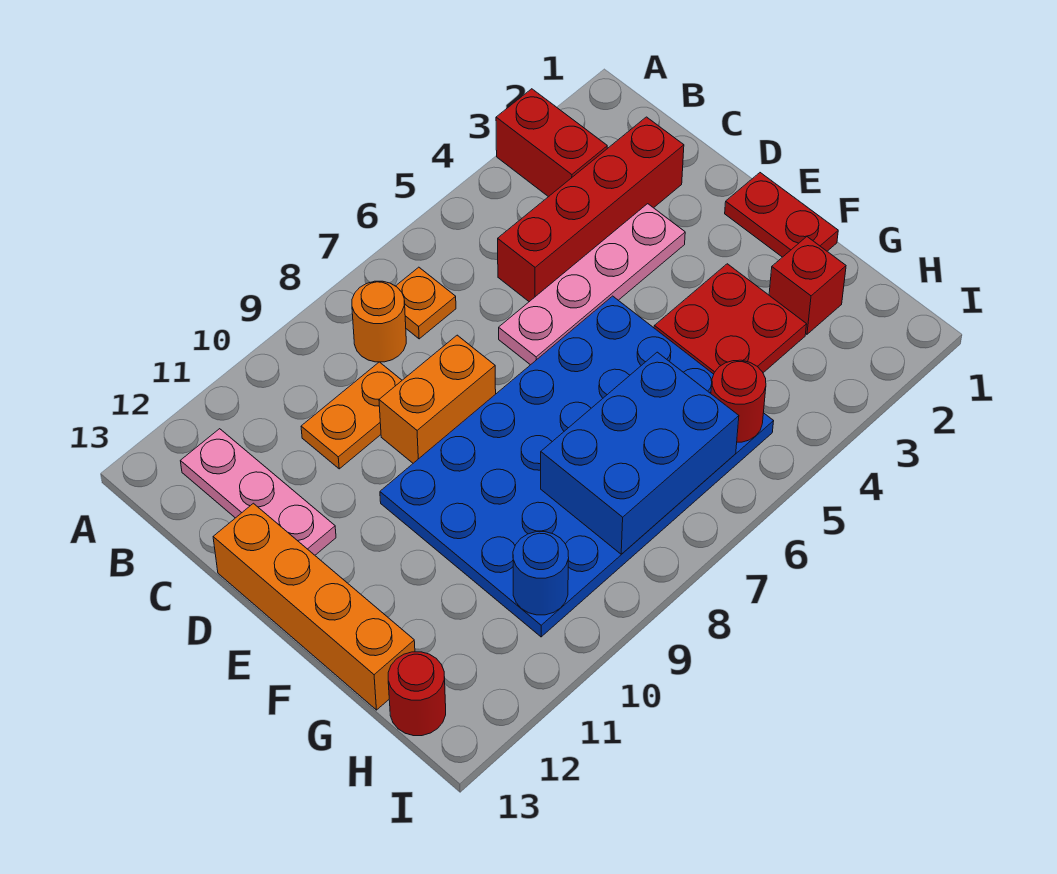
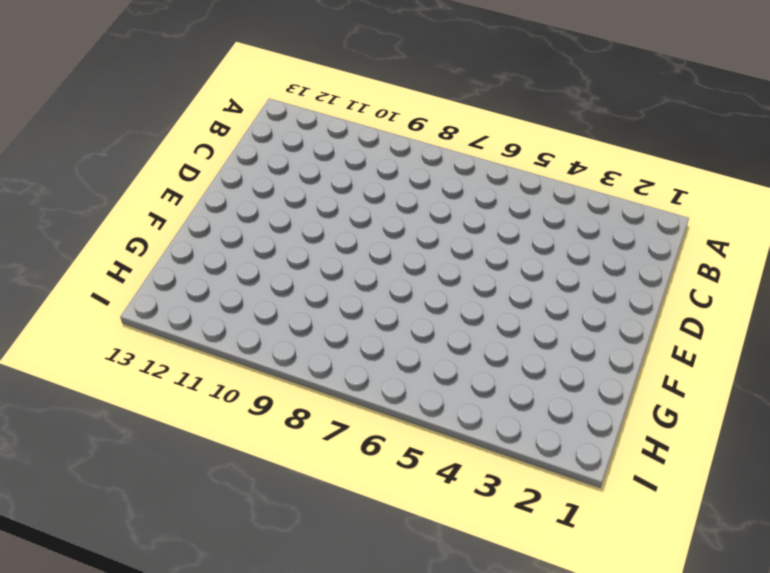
none -> red 1x2 brick [496,89,607,197]
none -> orange 1x1 plate [396,267,456,339]
none -> orange 1x1 round brick [352,281,406,362]

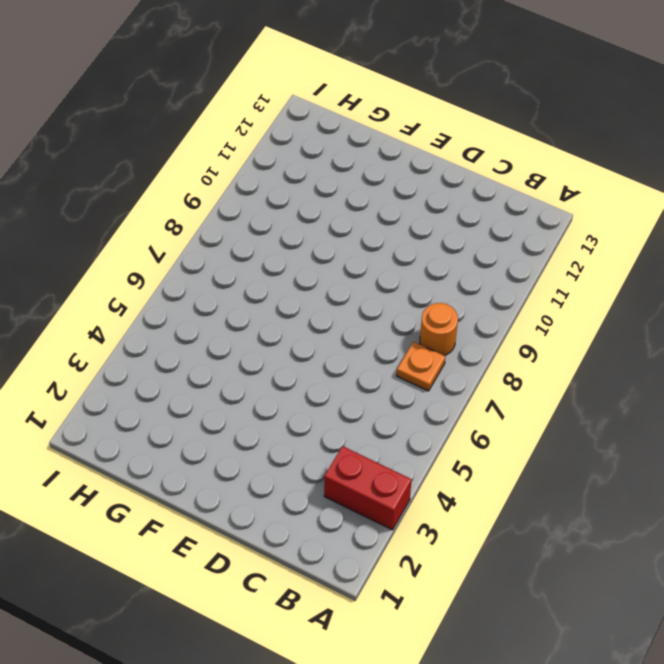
none -> pink 1x3 plate [181,429,336,555]
none -> red 1x4 brick [498,117,684,302]
none -> orange 1x2 plate [301,362,402,469]

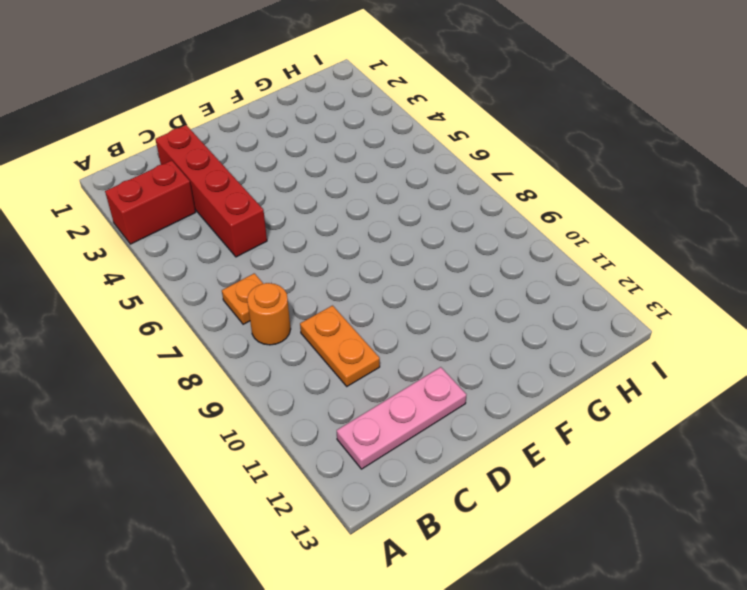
none -> pink 1x4 plate [499,204,685,365]
none -> orange 1x2 brick [379,335,496,463]
none -> orange 1x4 brick [213,503,415,710]

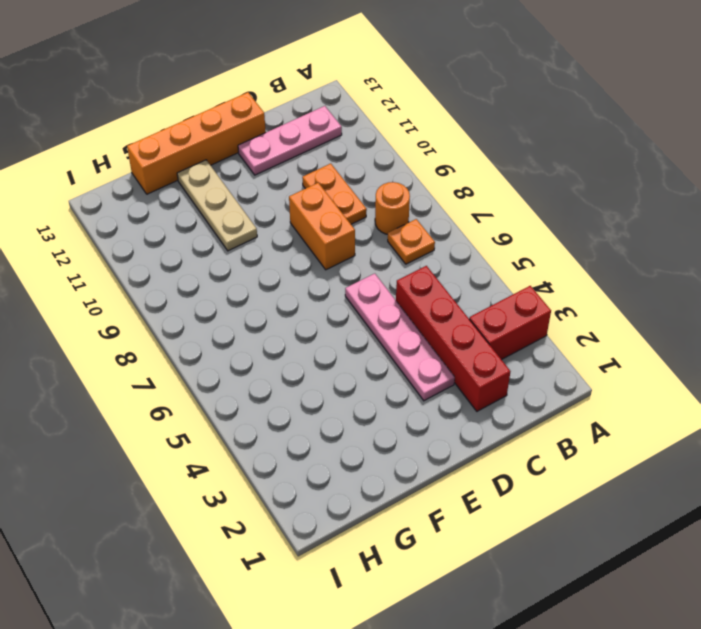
tan 1x3 plate [177,160,257,251] -> blue 4x6 plate [380,296,774,637]
none -> red 1x2 plate [725,173,838,257]
none -> red 2x2 plate [654,264,807,374]
none -> red 1x1 brick [769,237,846,334]

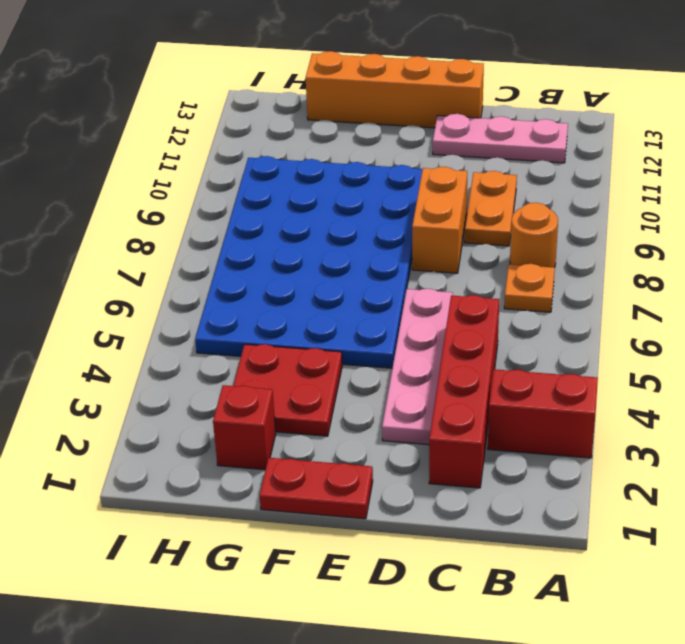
none -> red 1x1 round brick [388,652,446,736]
none -> blue 2x3 brick [541,352,739,554]
none -> red 1x1 round brick [711,360,766,442]

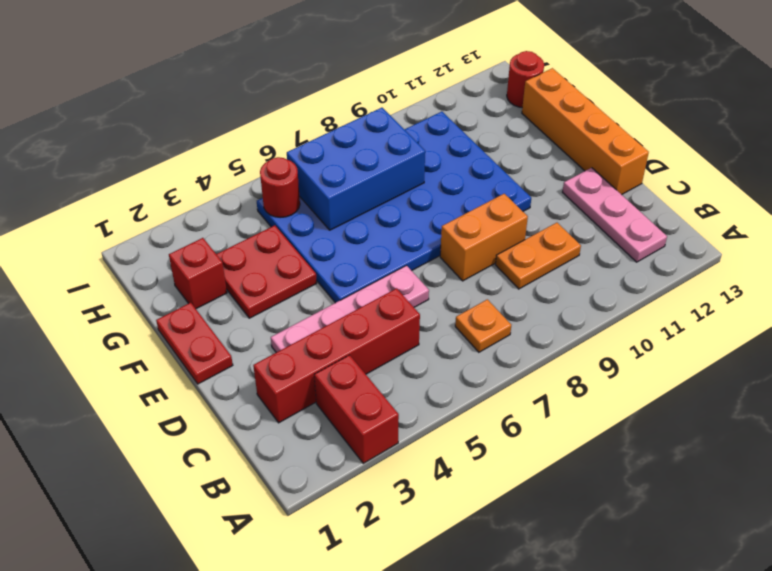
none -> orange 1x1 round brick [352,281,406,362]
none -> blue 1x1 round brick [513,532,569,615]

